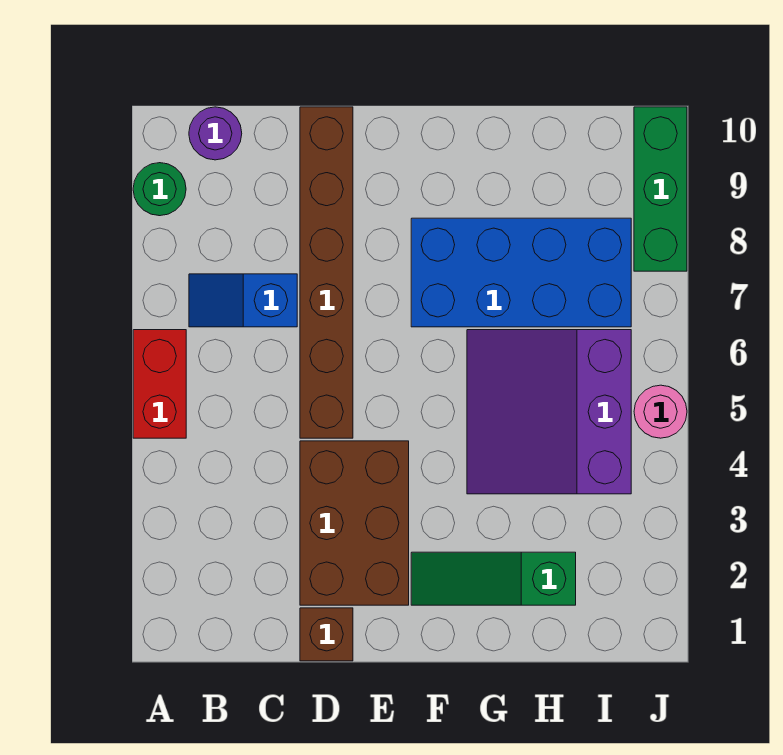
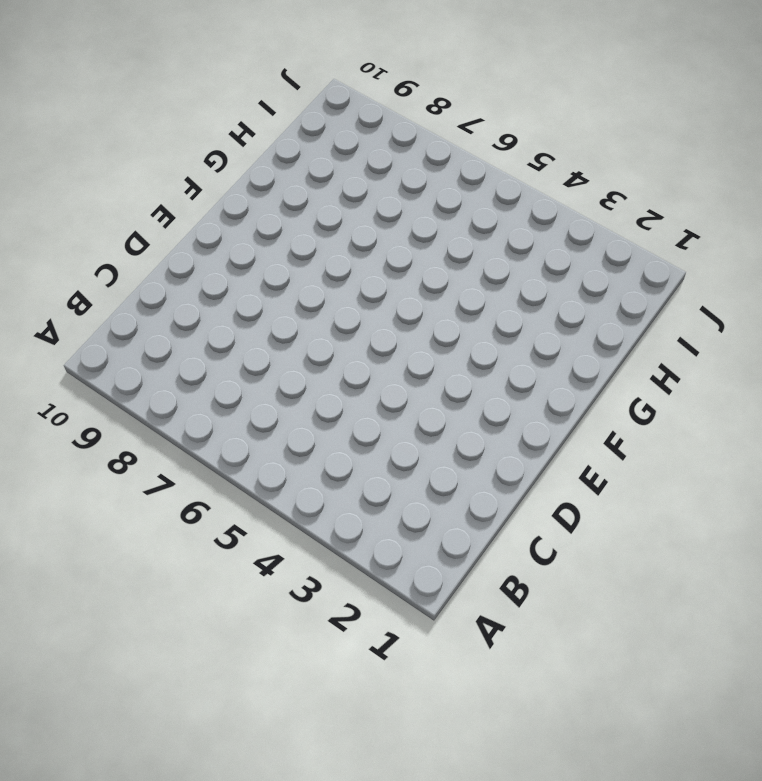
none -> red 1x2 brick [133,330,186,438]
none -> green 1x1 round brick [133,163,186,216]
none -> blue 1x2 slope [189,274,297,327]

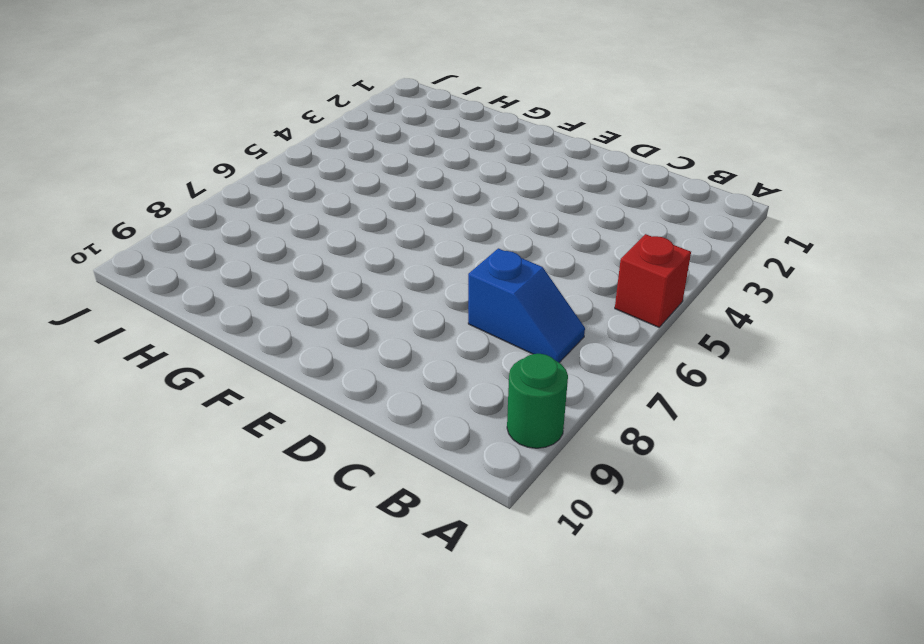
red 1x1 brick [615,234,691,327] -> red 1x2 brick [133,330,186,438]
none -> purple 1x1 round brick [189,107,242,160]
none -> brown 1x1 brick [300,608,353,661]
none -> brown 2x3 brick [300,441,409,605]

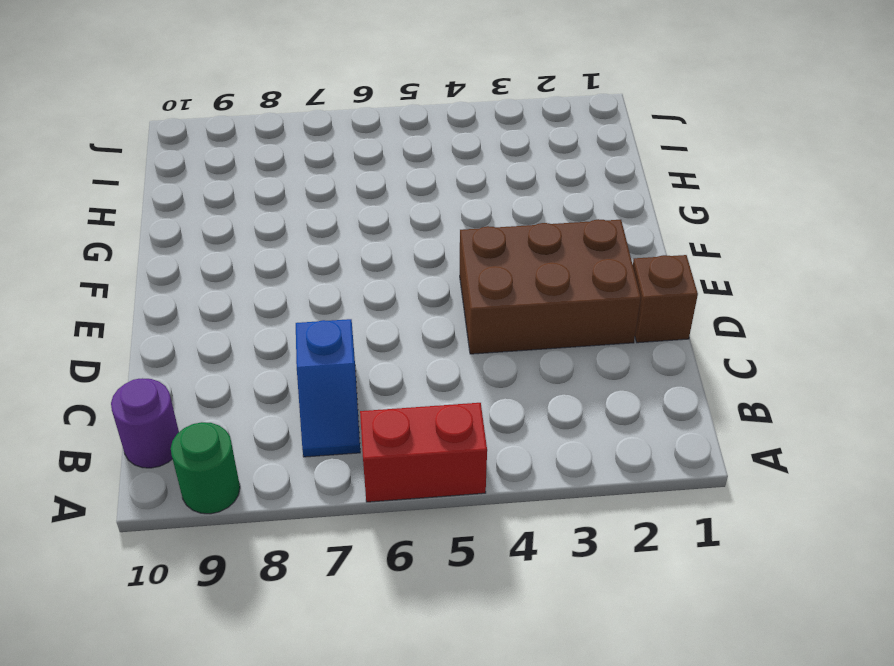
none -> brown 1x6 brick [300,107,353,438]
none -> green 1x3 slope [411,552,576,605]
none -> blue 2x4 brick [411,218,631,327]

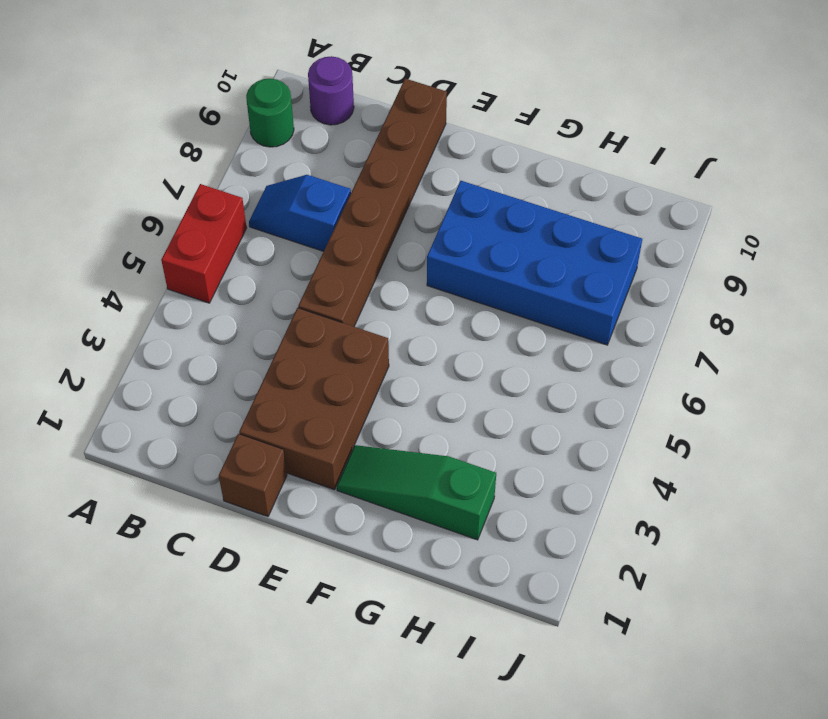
none -> purple 3x3 slope [467,330,631,494]
none -> pink 1x1 round brick [634,385,687,438]
none -> green 1x3 brick [634,107,687,271]

